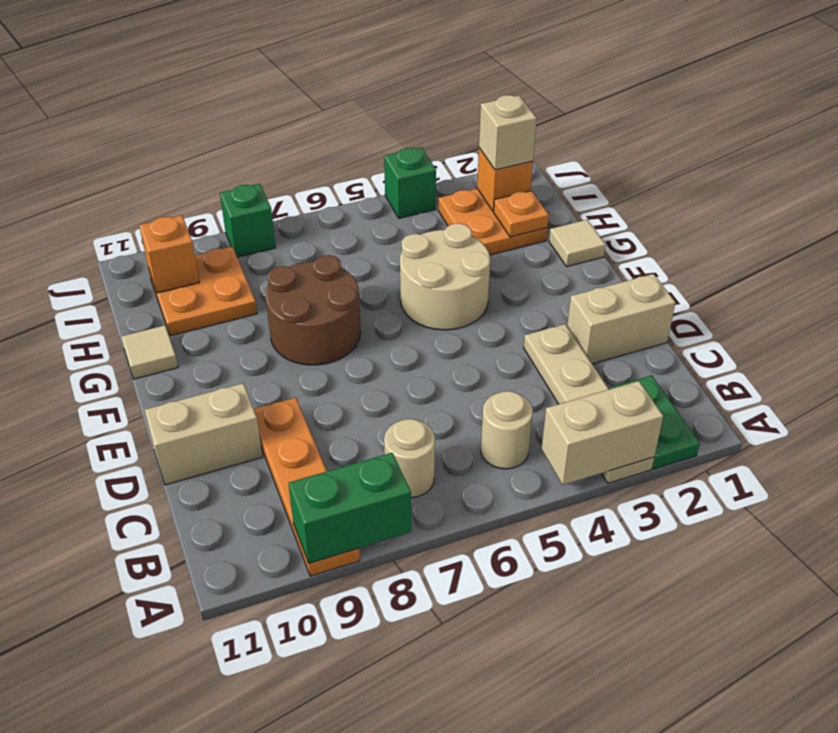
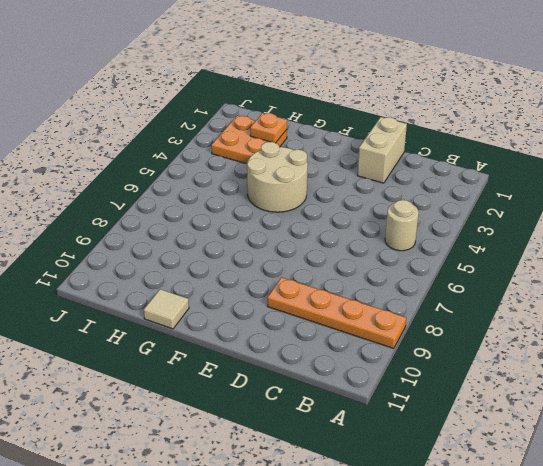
none -> green 1x2 plate [610,375,700,469]
none -> tan 1x4 plate [524,324,654,483]
none -> tan 1x1 round brick [384,419,435,498]

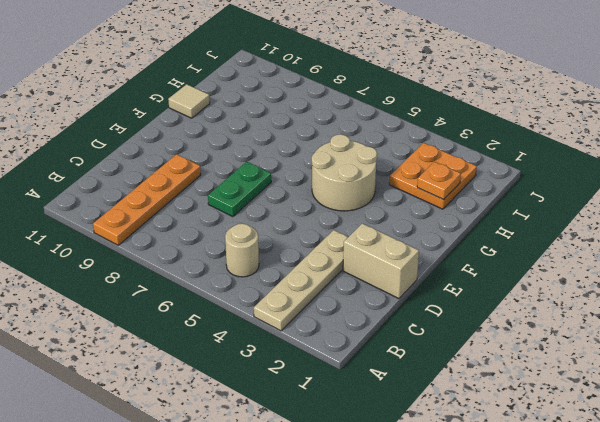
green 1x2 plate [208,162,271,217] -> green 1x2 plate moved to [610,375,700,469]
none -> tan 1x1 round brick [384,419,435,498]
none -> tan 1x2 brick [145,383,262,485]
none -> brown 2x2 round brick [265,255,361,365]

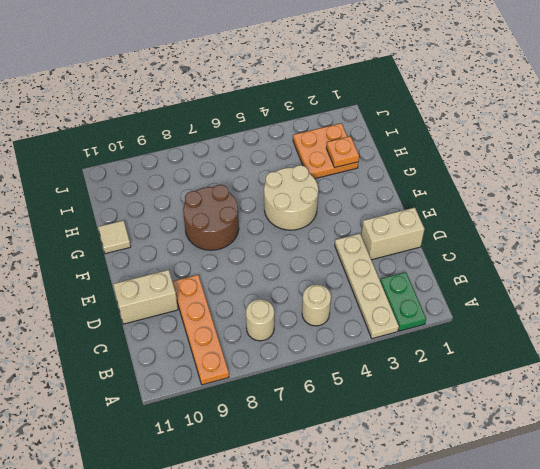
none -> tan 1x1 tile [549,220,606,267]
none -> orange 2x2 plate [149,247,257,336]
none -> green 1x1 brick [384,147,436,218]

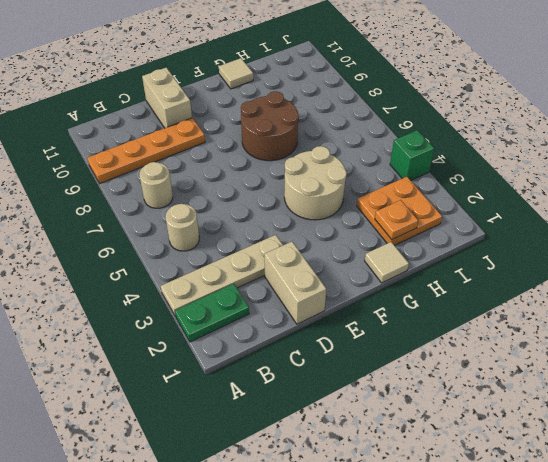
none -> orange 2x2 plate [149,247,257,336]
none -> green 1x1 brick [220,184,276,257]
none -> tan 1x2 brick [541,381,663,485]

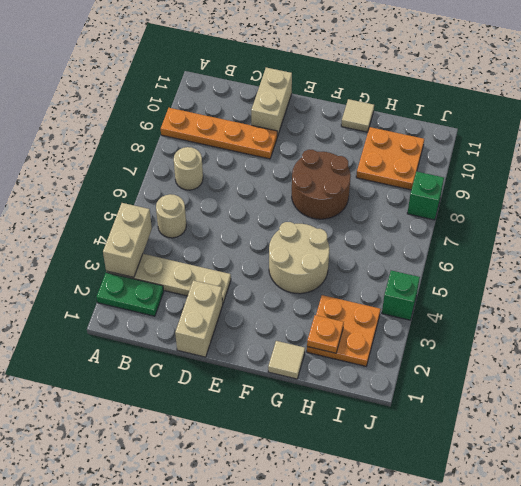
none -> green 1x2 brick [289,453,411,563]
none -> orange 1x1 brick [477,148,533,211]
none -> orange 1x1 brick [139,215,199,293]

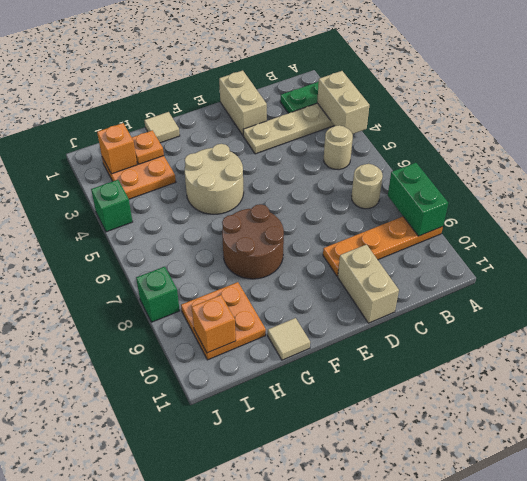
none -> tan 1x1 brick [479,95,537,170]

